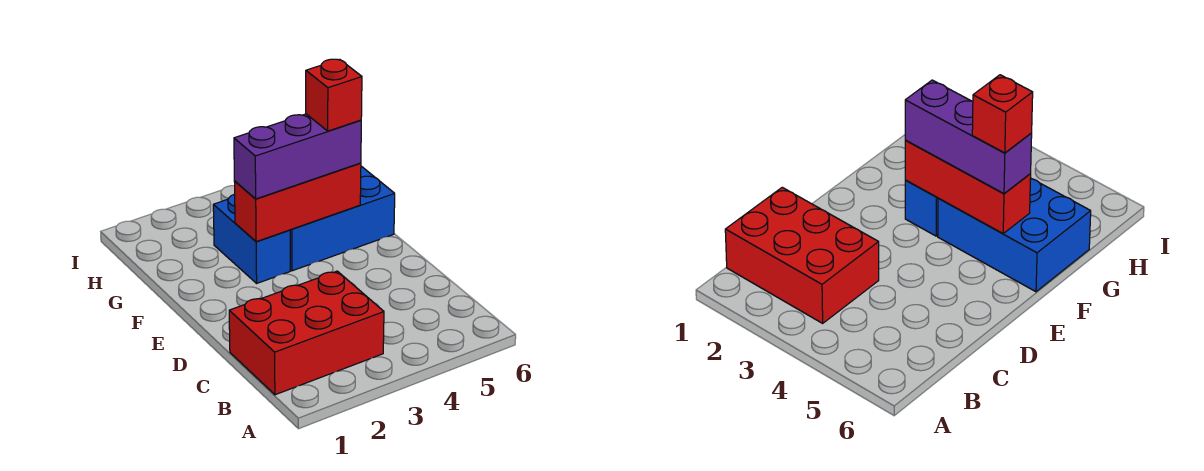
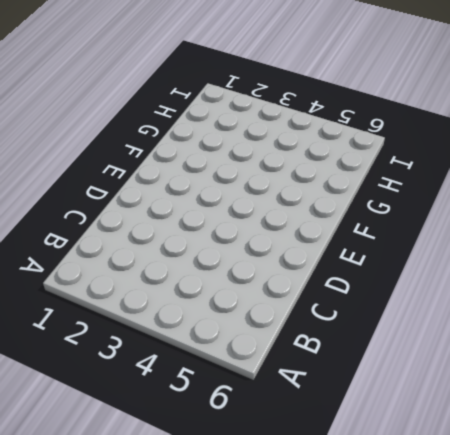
none -> red 2x3 brick [229,271,384,395]
none -> blue 1x2 brick [213,194,290,283]

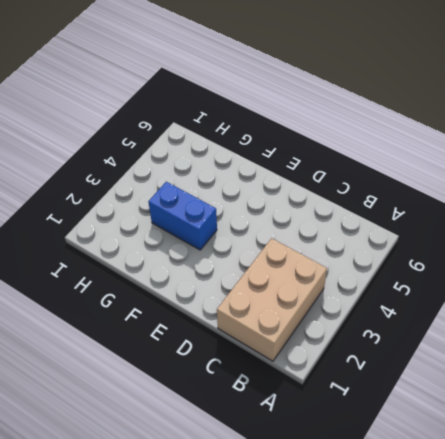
tan 2x3 brick [217,238,327,361] -> red 2x3 brick [229,271,384,395]
none -> blue 2x3 brick [290,166,395,271]
none -> red 1x3 brick [234,163,361,242]

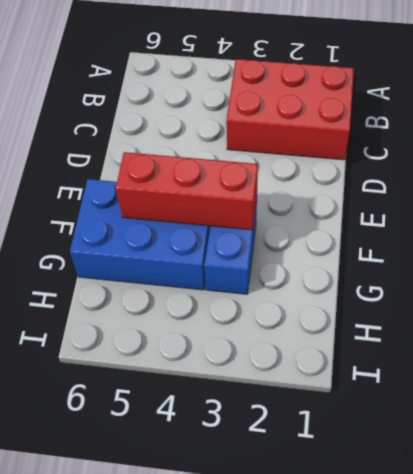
none -> purple 1x3 brick [234,114,361,199]
none -> red 1x1 brick [306,59,362,131]

